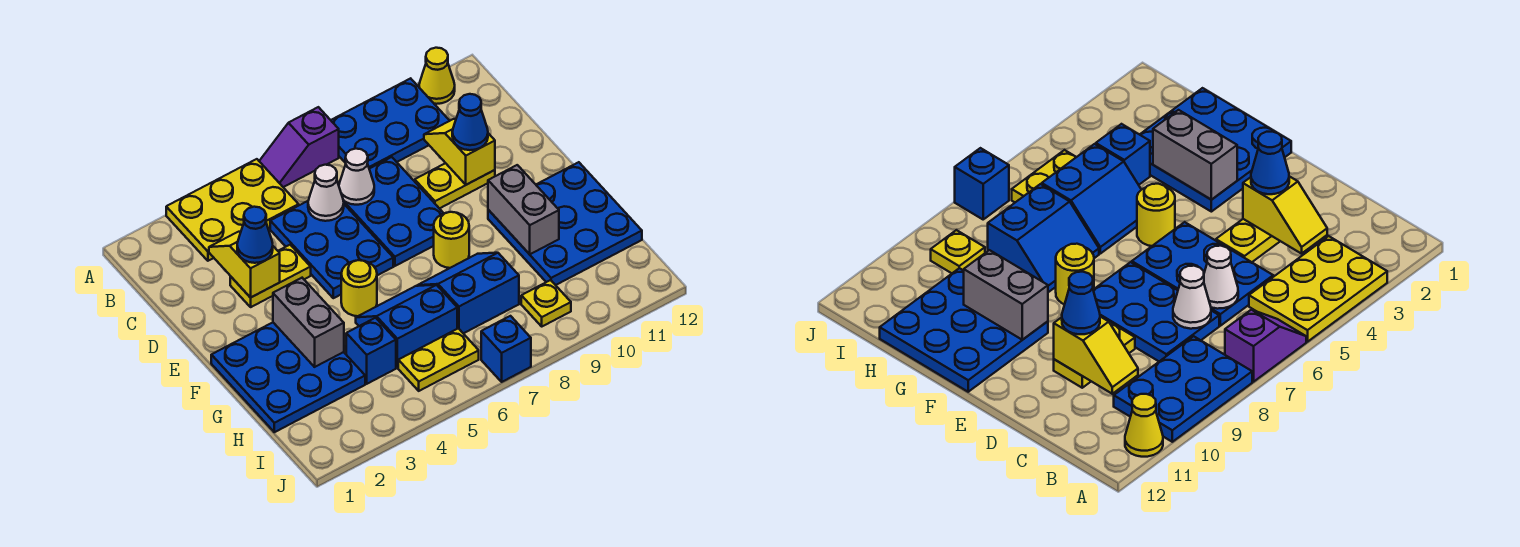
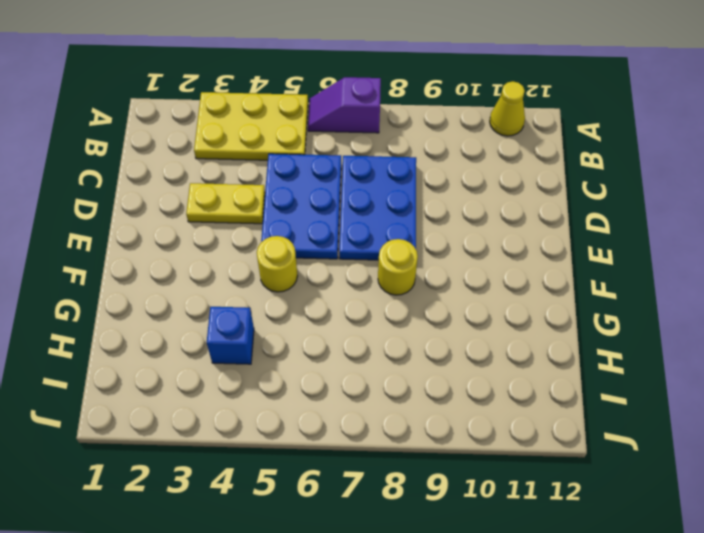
none -> blue 2x3 plate [331,78,450,169]
none -> yellow 1x2 plate [415,163,495,209]
none -> blue 3x3 plate [211,323,365,432]

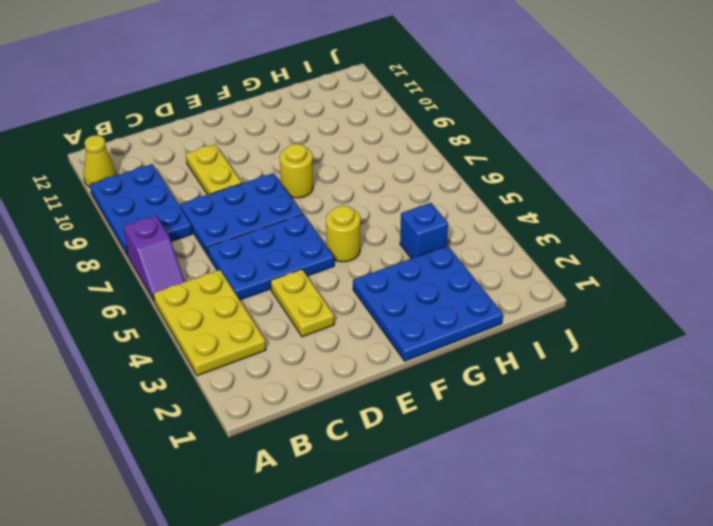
none -> blue 3x3 plate [488,162,642,285]
none -> blue 2x2 slope [356,285,457,368]
none -> blue 2x2 slope [417,253,519,333]

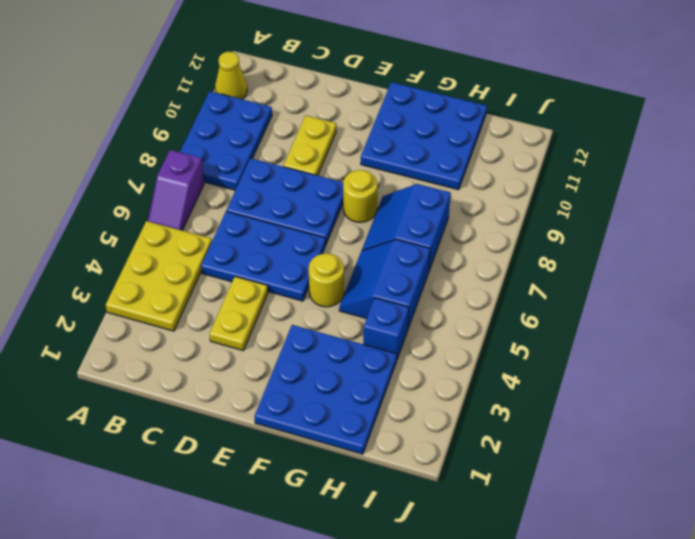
none -> yellow 1x2 plate [398,328,479,391]
none -> yellow 1x1 plate [521,280,571,326]
none -> blue 1x1 brick [481,316,531,382]

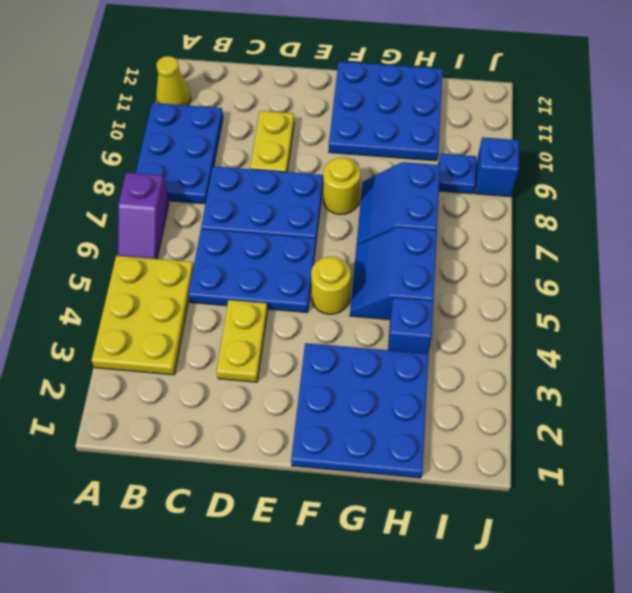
blue 1x1 plate [439,154,476,194] -> yellow 1x1 plate [521,280,571,326]
blue 1x1 brick [475,137,519,197] -> blue 1x1 brick moved to [481,316,531,382]
none -> yellow 1x2 plate [398,328,479,391]
none -> yellow 1x2 slope [209,232,280,298]
none -> white 1x1 cone [308,165,344,221]

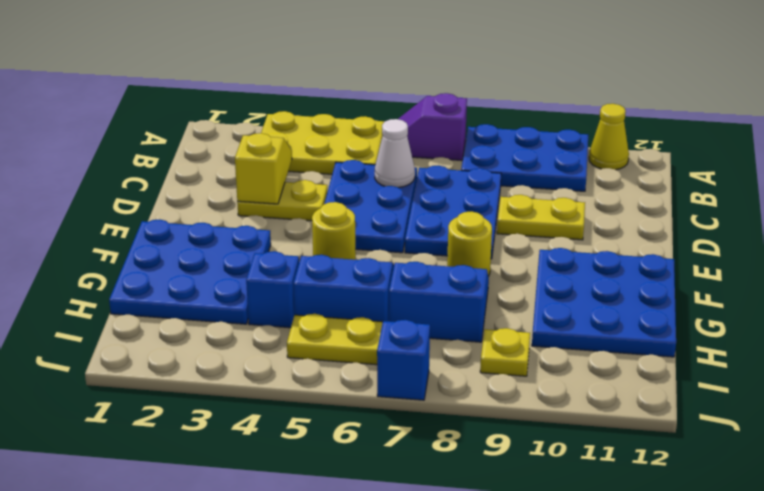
none -> white 1x1 cone [339,149,374,205]
none -> yellow 1x2 slope [424,119,495,185]
none -> grey 1x2 brick [273,278,344,367]

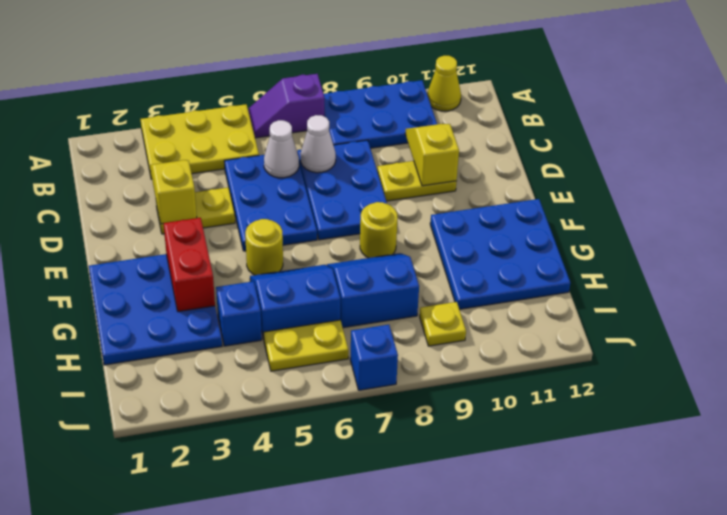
red 1x2 brick [163,218,215,312] -> grey 1x2 brick [273,278,344,367]
none -> grey 1x2 brick [488,165,559,254]
none -> blue 1x1 cone [237,207,273,263]
none -> blue 1x1 cone [452,94,488,150]

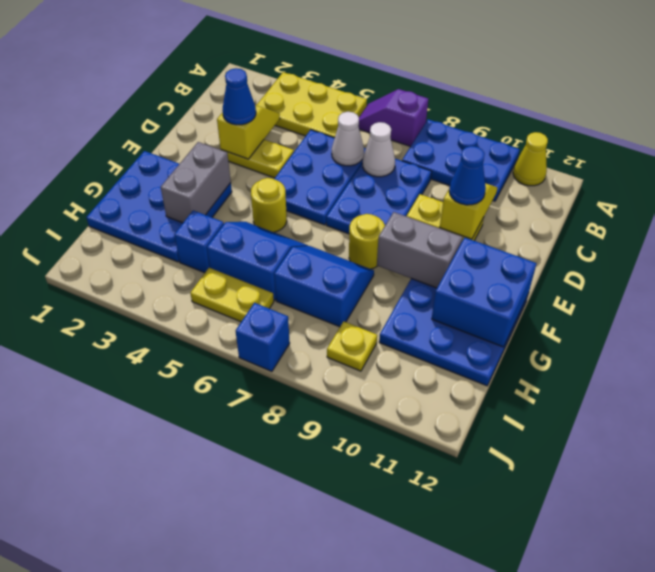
grey 1x2 brick [377,212,463,288] -> grey 1x2 brick turned to [488,165,559,254]
blue 2x2 brick [432,237,537,347] -> none

